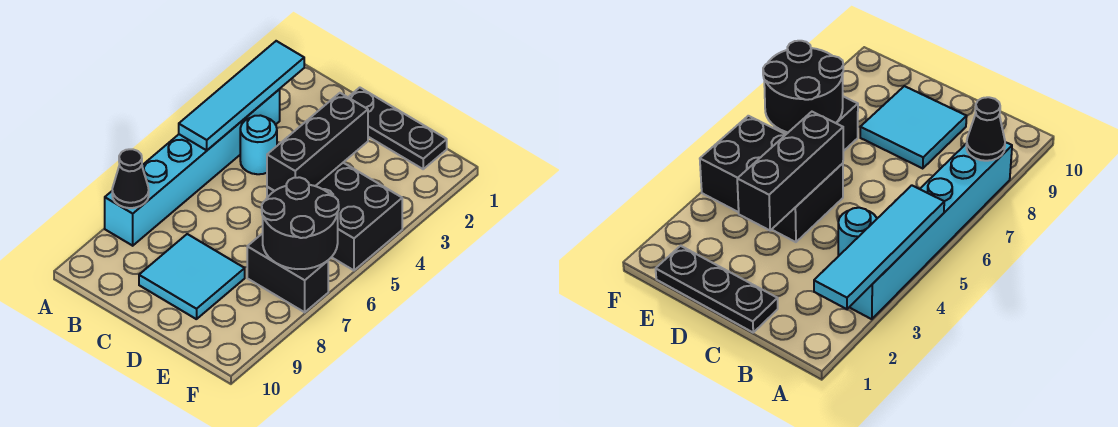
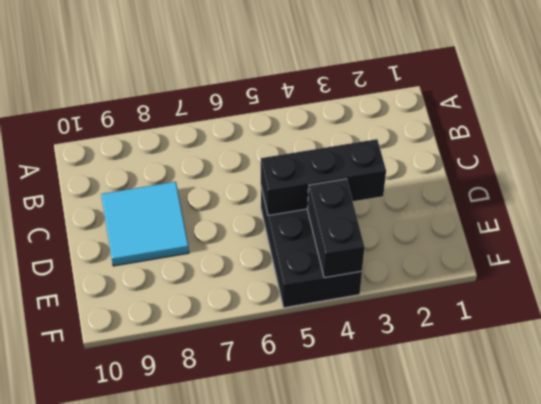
black 1x2 brick [308,179,365,278] -> black 1x2 brick moved to [247,233,328,312]
none -> cyan 1x6 brick [105,89,280,246]
none -> cyan 1x1 round brick [240,115,277,174]

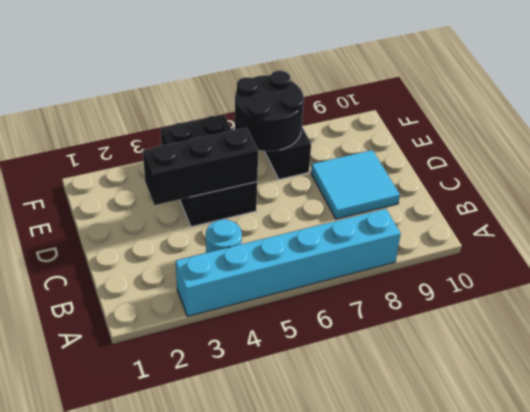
none -> black 1x3 plate [348,88,447,169]
none -> cyan 1x4 tile [179,41,304,150]

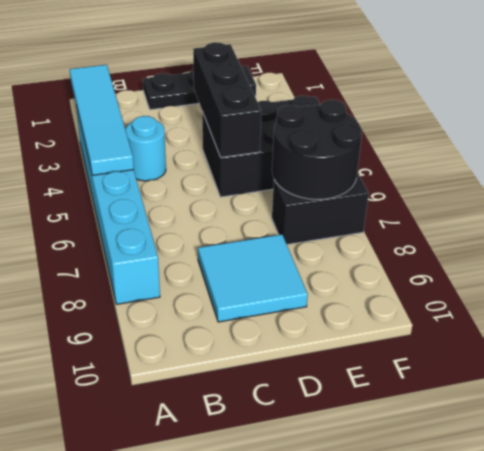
none -> black 1x1 cone [112,149,149,208]

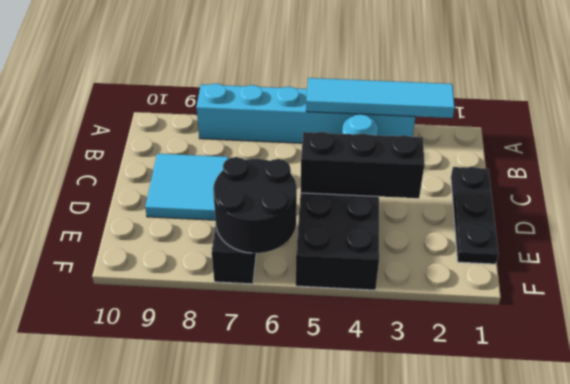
none -> black 1x1 cone [112,149,149,208]

